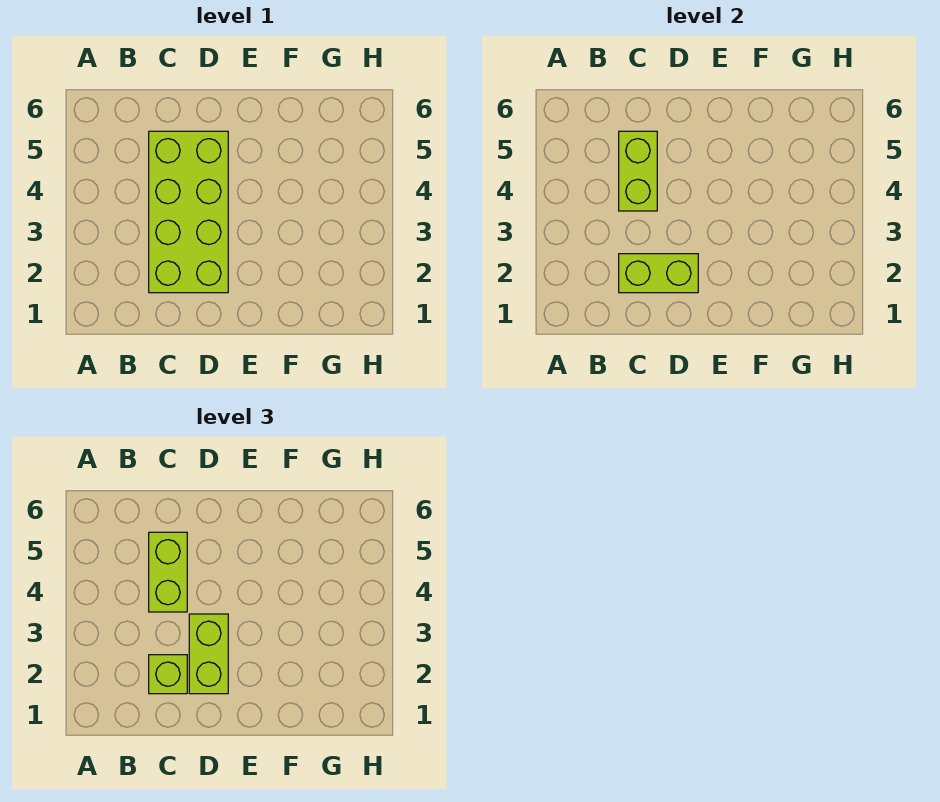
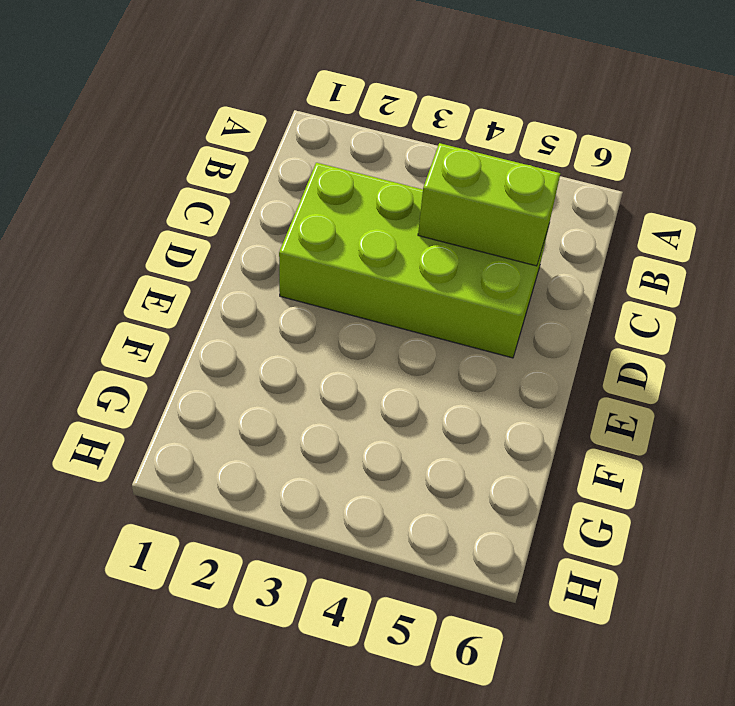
none -> lime 1x2 brick [619,254,698,293]
none -> lime 1x1 brick [149,655,187,694]

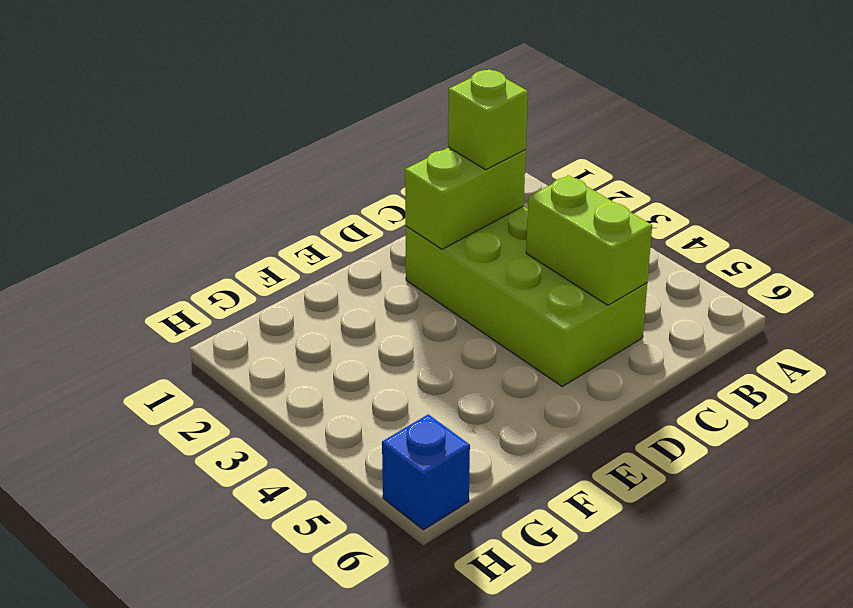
blue 1x1 brick [382,414,470,530] -> none
none -> lime 1x2 brick [149,532,187,612]
none -> lime 1x2 brick [189,614,228,694]

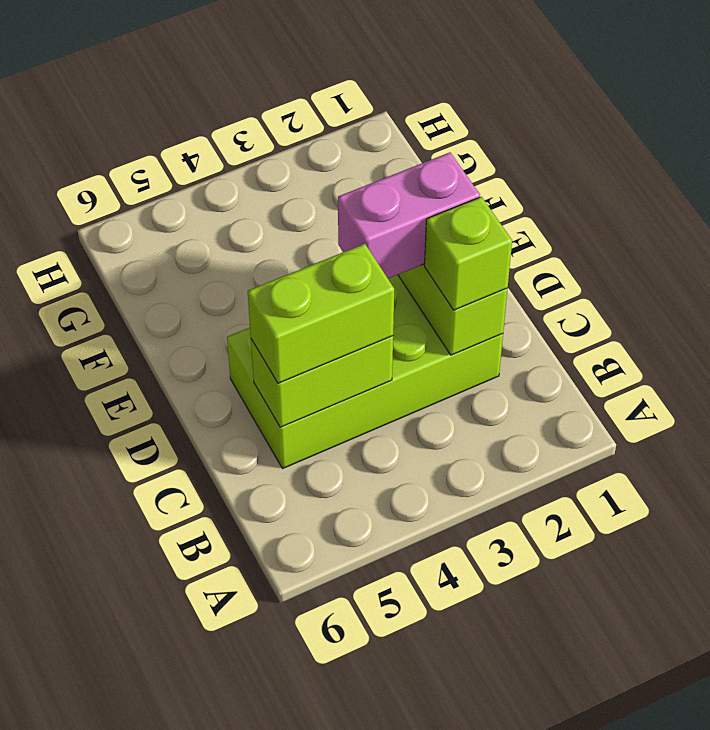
pink 1x2 brick [338,152,480,279] -> lime 1x2 brick [189,614,228,694]

